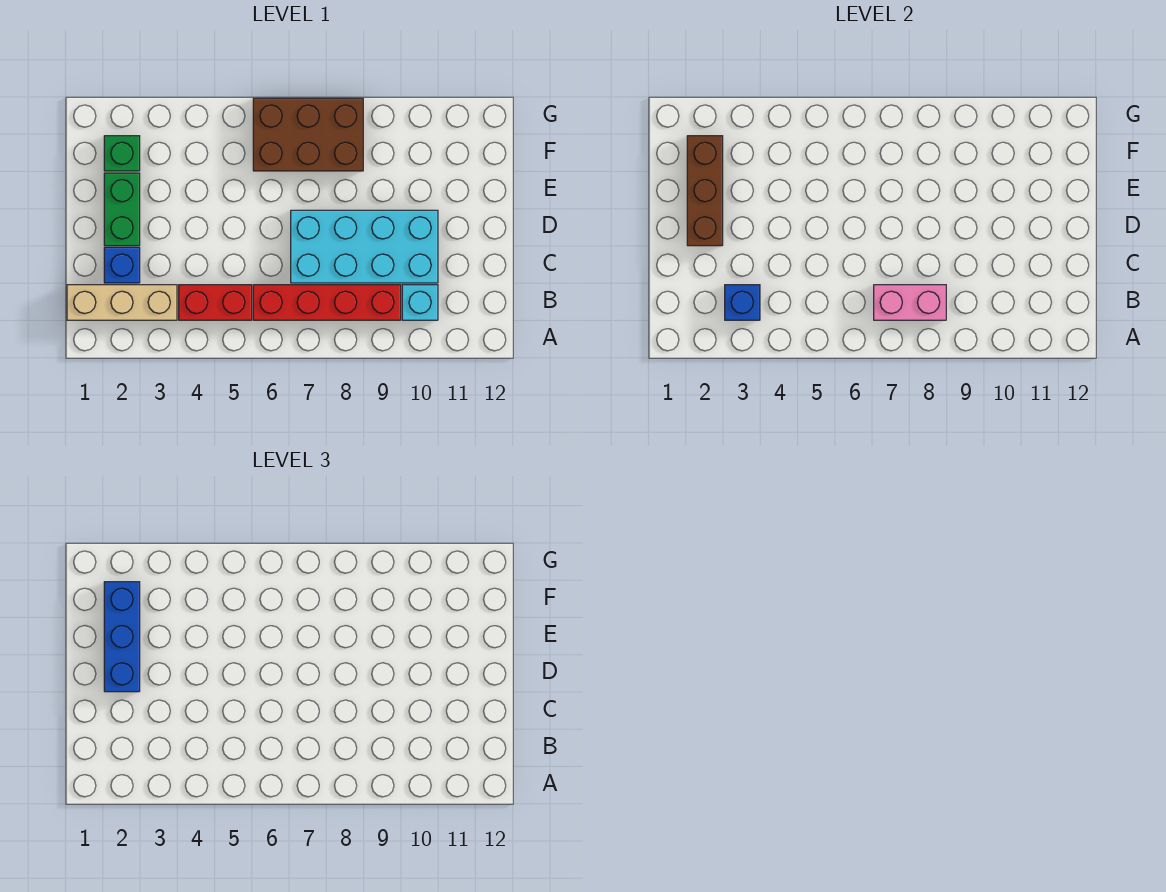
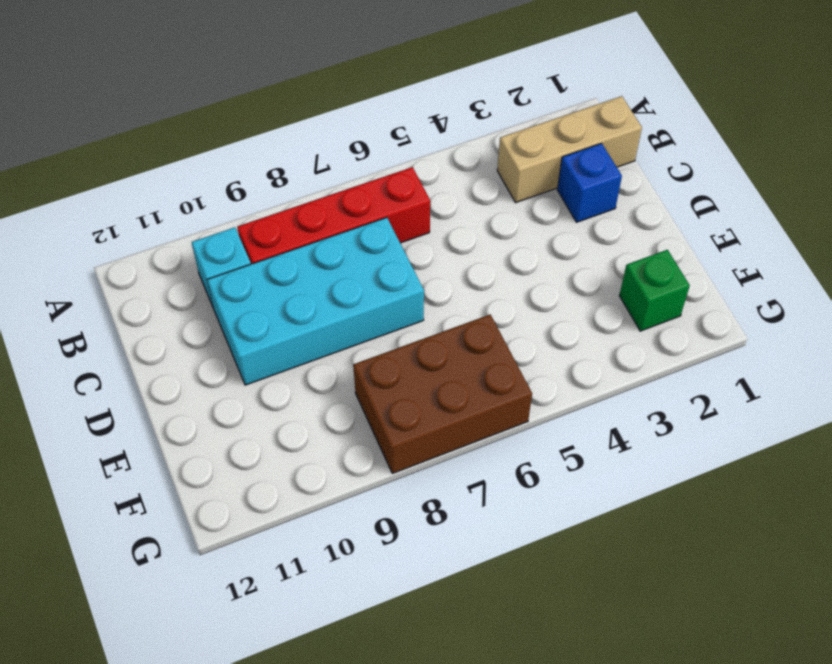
none -> red 1x2 brick [179,285,252,320]
none -> green 1x2 brick [104,173,140,246]
none -> blue 1x1 brick [725,285,760,320]

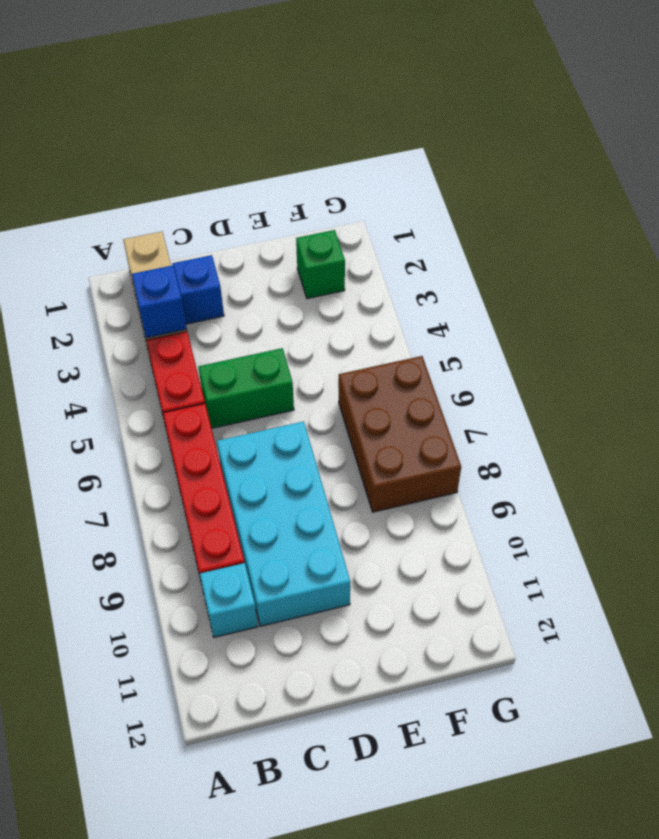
green 1x2 brick [198,348,294,428] -> green 1x2 brick moved to [104,173,140,246]
none -> pink 1x2 brick [874,285,946,320]
none -> brown 1x3 brick [687,136,723,246]
none -> blue 1x3 brick [104,582,140,692]

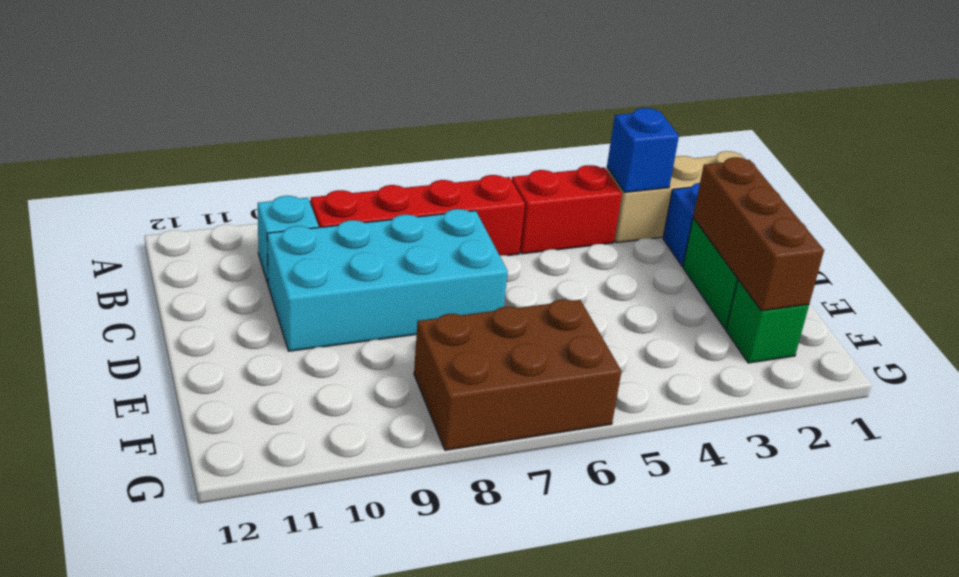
none -> pink 1x2 brick [874,285,946,320]
none -> blue 1x3 brick [104,582,140,692]

